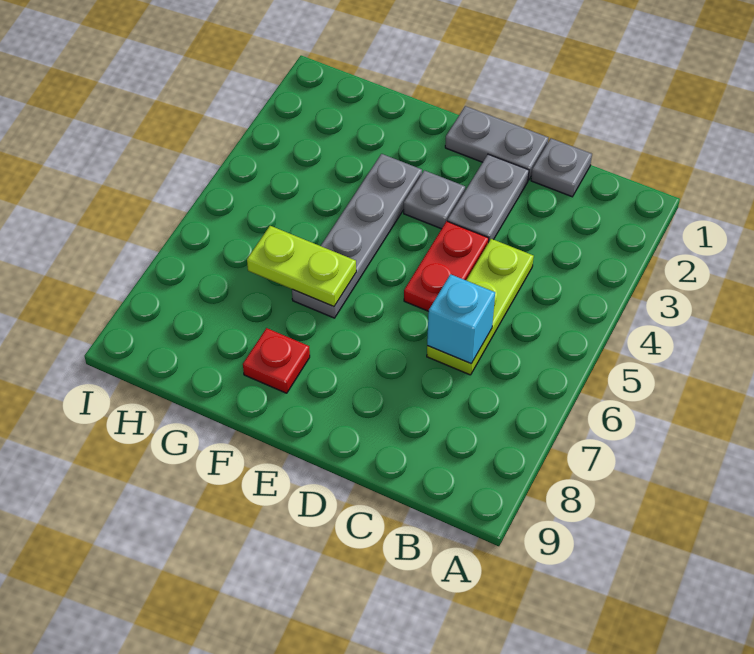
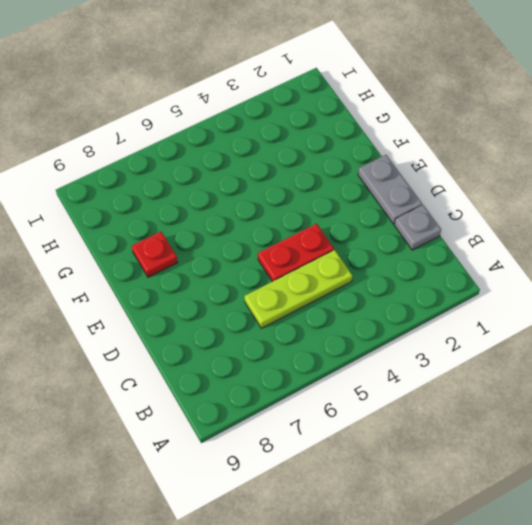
none -> grey 1x2 plate [448,154,529,242]
none -> grey 1x1 plate [404,170,465,229]

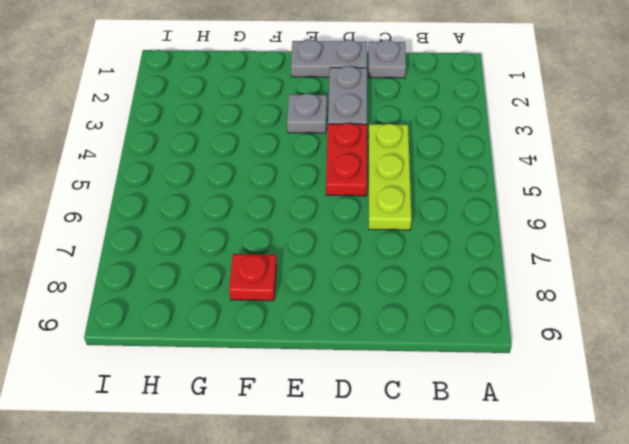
none -> grey 1x4 plate [292,154,422,318]
none -> cyan 1x1 brick [427,274,495,364]

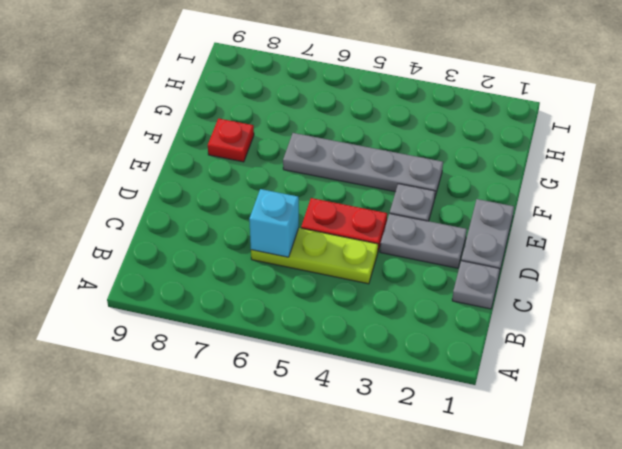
none -> lime 1x2 plate [247,226,356,307]

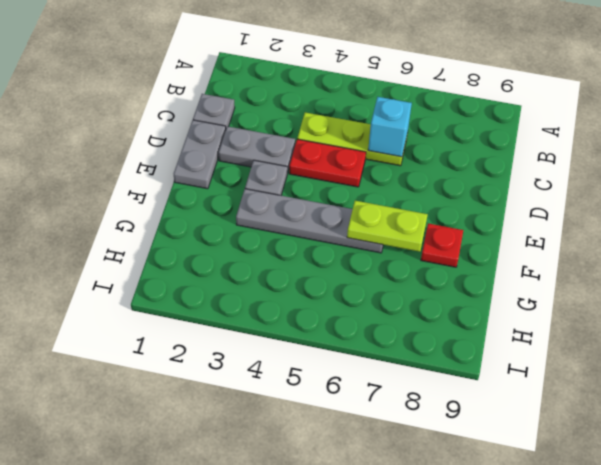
lime 1x2 plate [347,201,428,252] -> lime 1x2 plate turned to [247,226,356,307]

